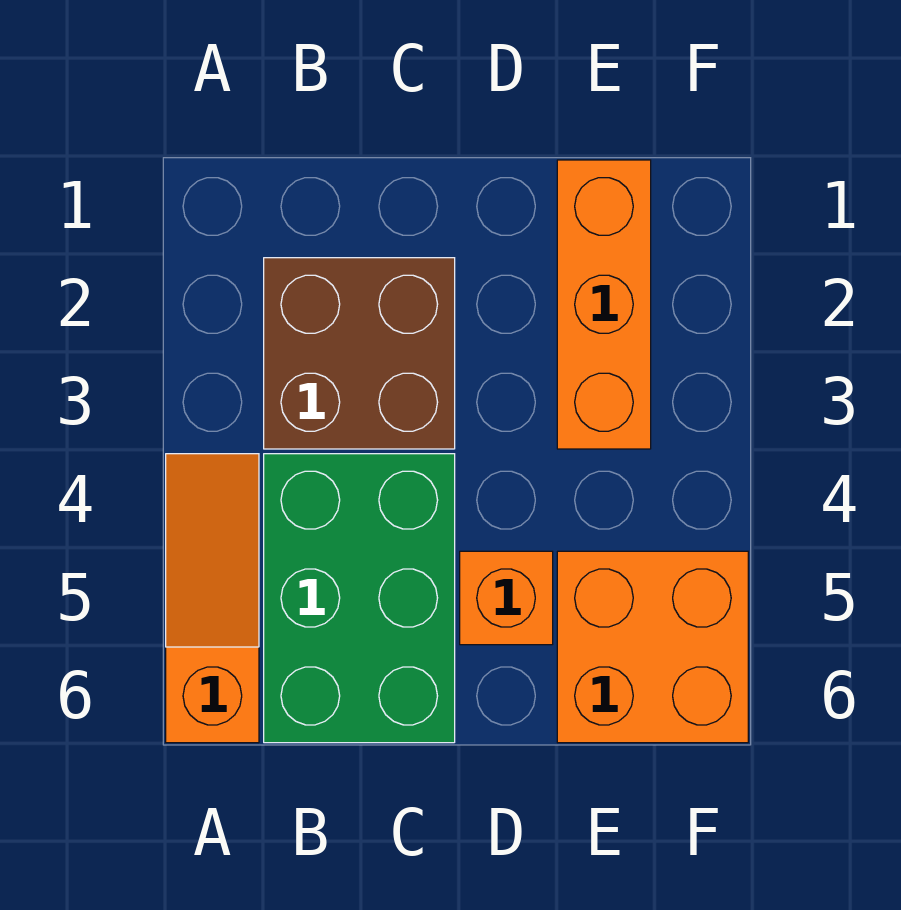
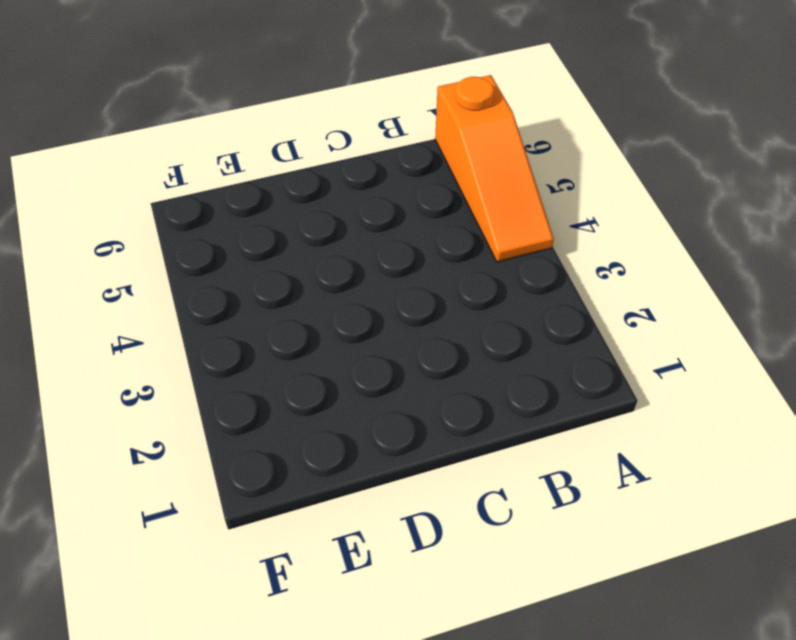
none -> brown 2x2 brick [264,258,455,449]
none -> green 2x3 brick [264,454,455,743]

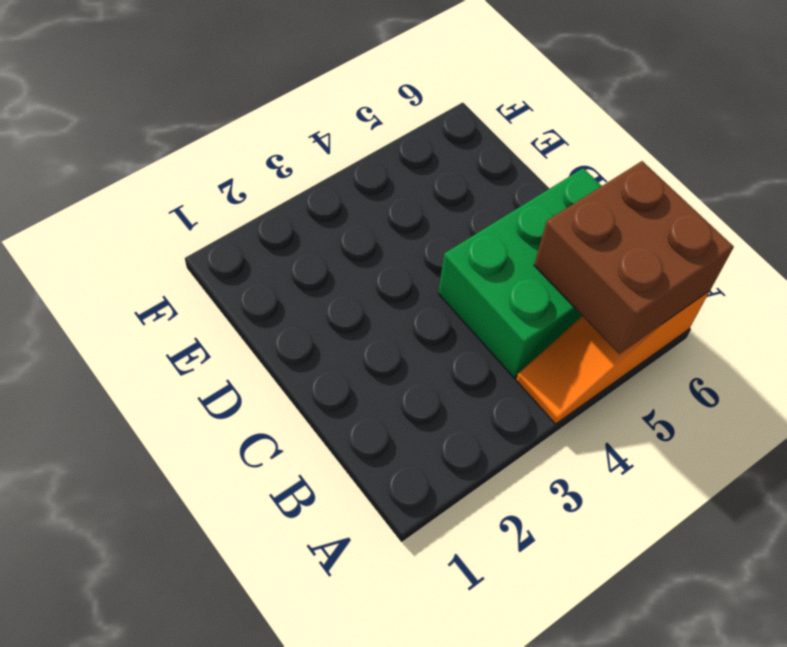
brown 2x2 brick [534,161,734,354] -> brown 2x2 brick moved to [264,258,455,449]
none -> orange 1x1 brick [460,551,553,645]
none -> orange 1x3 brick [557,160,651,449]

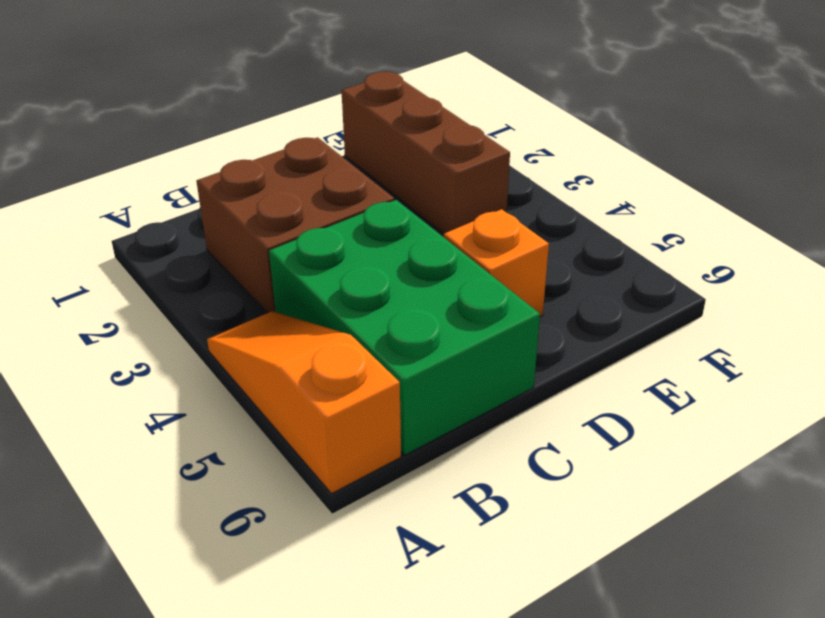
brown 1x3 brick [342,72,510,234] -> orange 1x3 brick [557,160,651,449]
none -> orange 2x2 brick [557,551,748,743]

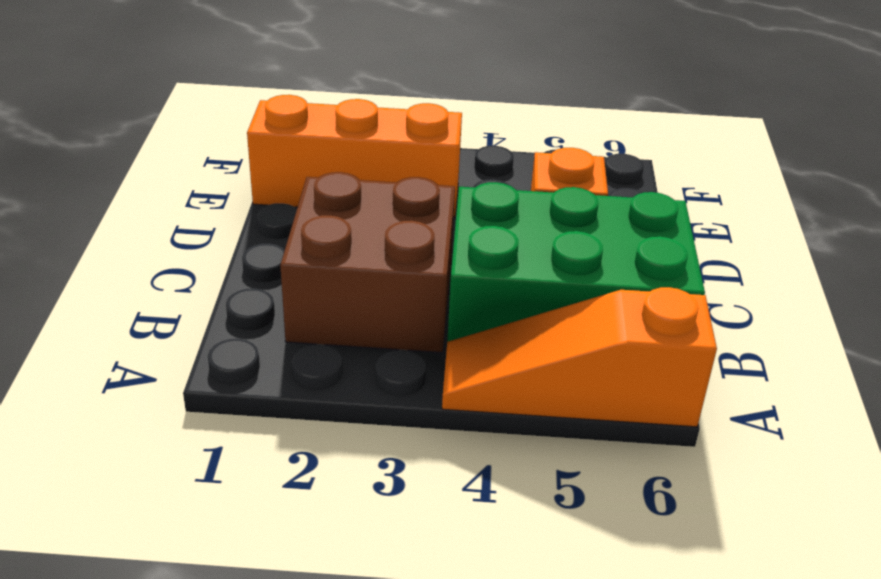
none -> orange 2x2 brick [557,551,748,743]

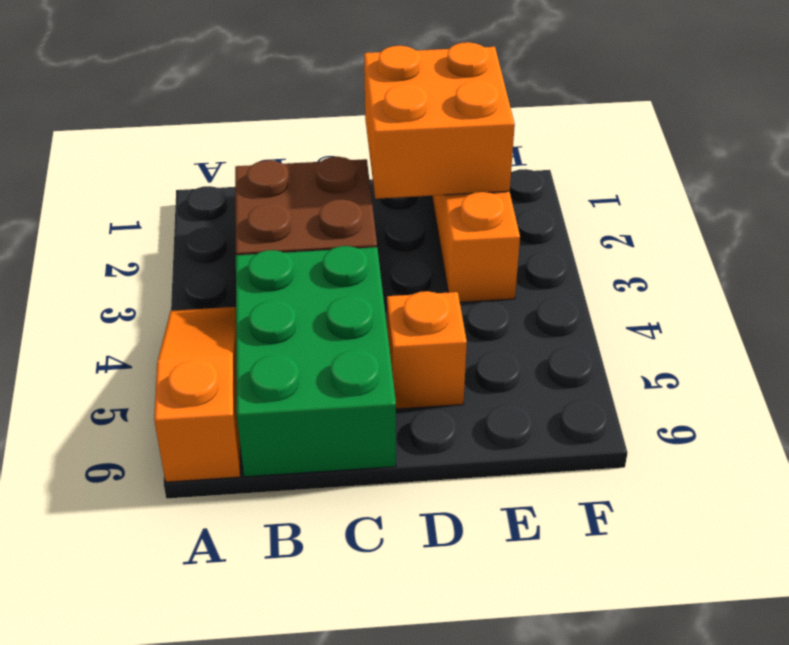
orange 2x2 brick [364,42,515,199] -> orange 2x2 brick moved to [557,551,748,743]

